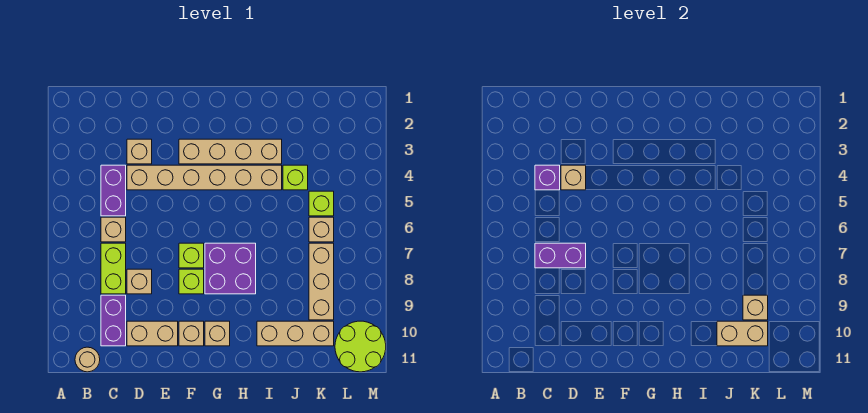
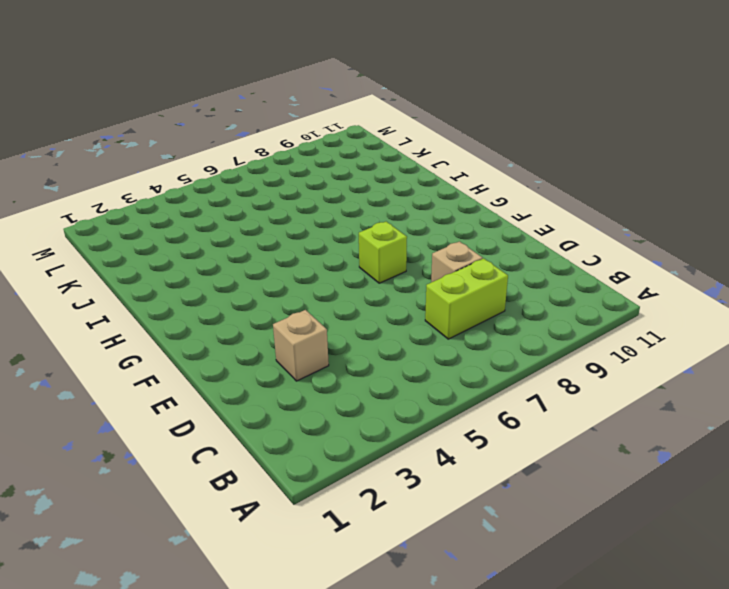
none -> tan 1x1 round brick [75,347,100,372]
none -> purple 1x2 brick [101,165,126,216]
none -> tan 1x1 brick [101,217,126,242]

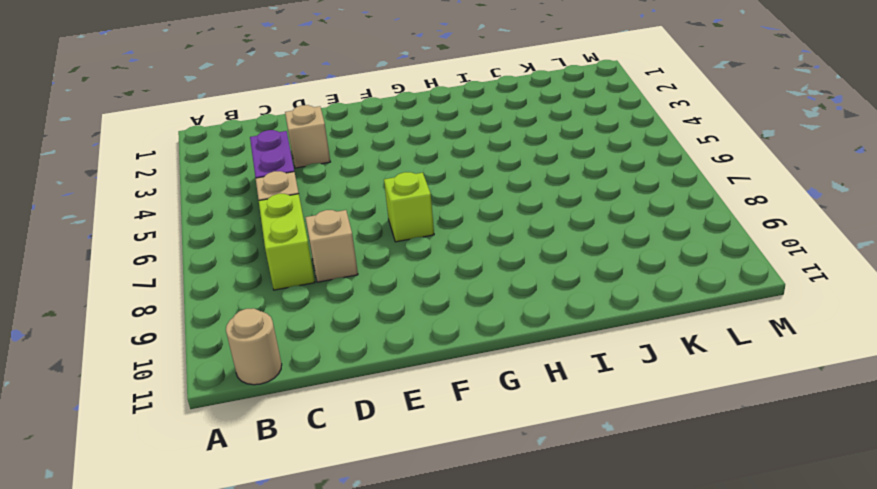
none -> purple 1x2 brick [101,295,126,346]
none -> tan 1x6 brick [127,165,282,190]
none -> tan 1x2 brick [127,321,178,346]

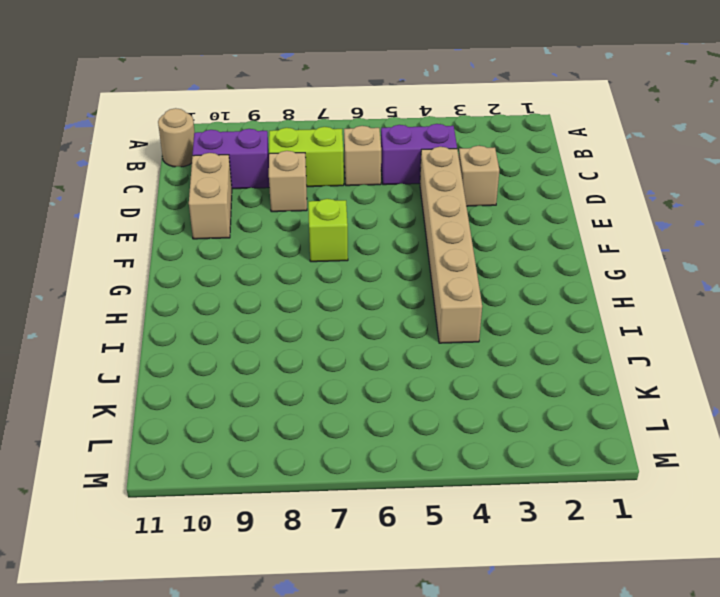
none -> tan 1x4 brick [179,139,282,164]
none -> lime 1x1 brick [179,269,204,294]
none -> tan 1x1 brick [179,321,204,346]

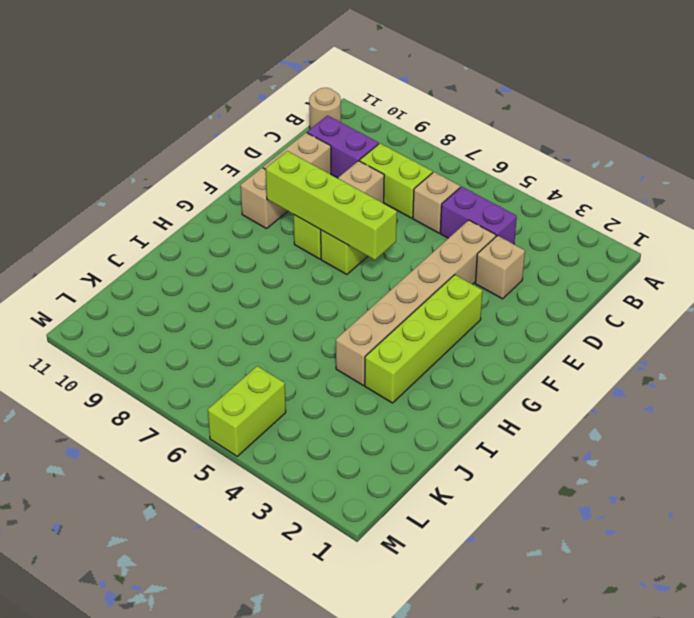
lime 1x4 brick [365,275,483,403] -> tan 1x4 brick [179,139,282,164]
lime 1x4 brick [266,151,397,260] -> none
lime 1x2 brick [208,366,286,456] -> none
none -> purple 2x2 brick [205,243,256,294]
none -> tan 1x1 brick [205,321,230,346]
none -> tan 1x3 brick [257,321,334,346]

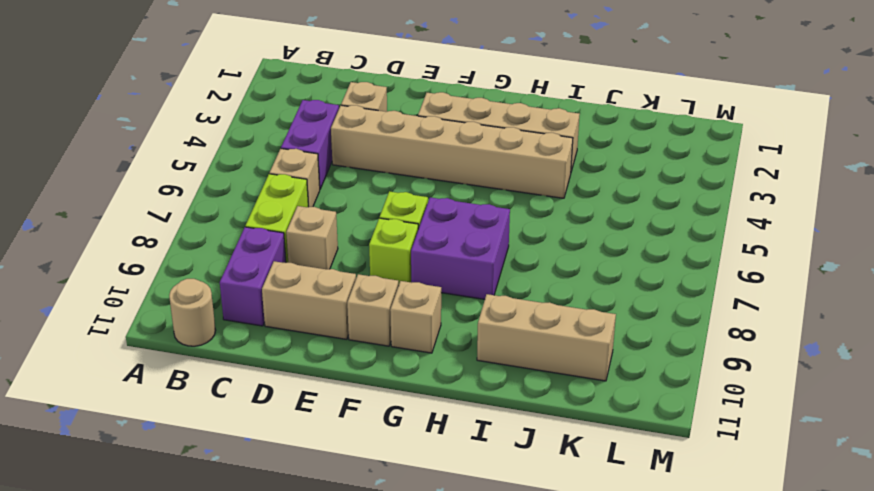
none -> lime 1x1 brick [283,165,308,190]
none -> lime 1x1 brick [309,191,334,216]
none -> tan 1x1 brick [309,217,334,242]

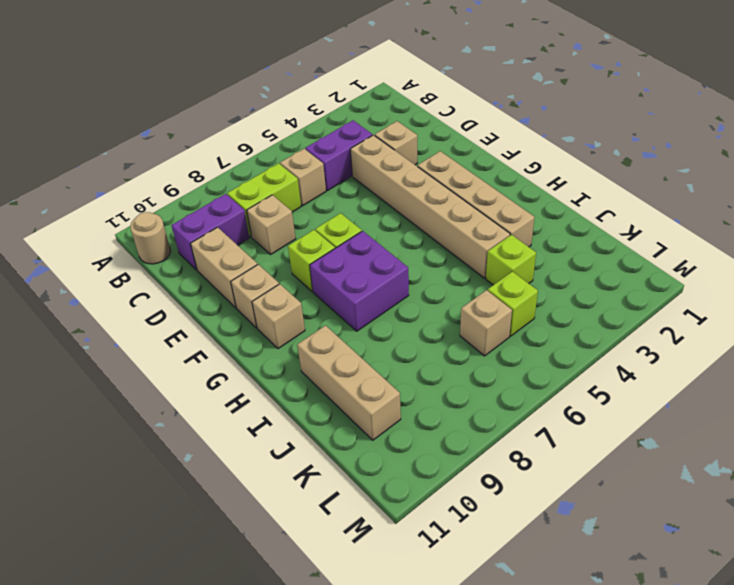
none -> tan 1x3 brick [309,243,334,320]
none -> lime 2x2 round brick [335,321,386,372]
none -> purple 1x1 brick [535,165,560,190]

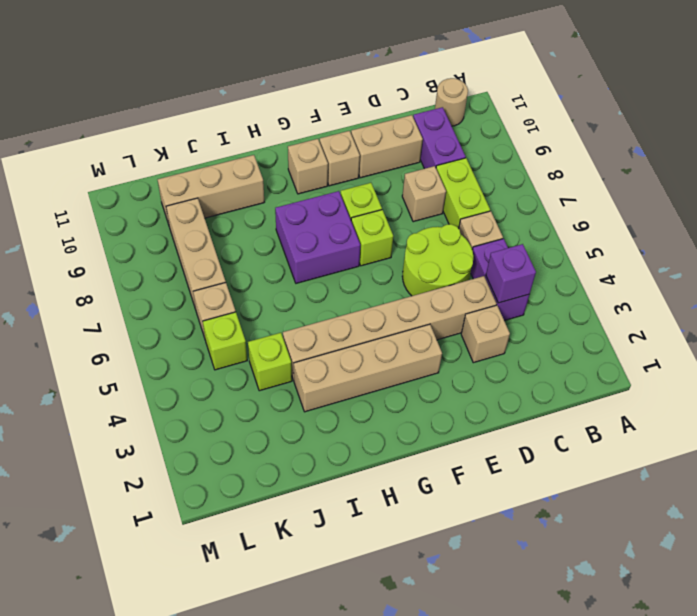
lime 2x2 round brick [402,224,473,296] -> lime 2x2 round brick moved to [335,321,386,372]
none -> purple 1x2 brick [535,243,586,268]
none -> tan 1x1 brick [561,165,586,190]
none -> tan 1x2 brick [717,321,768,346]

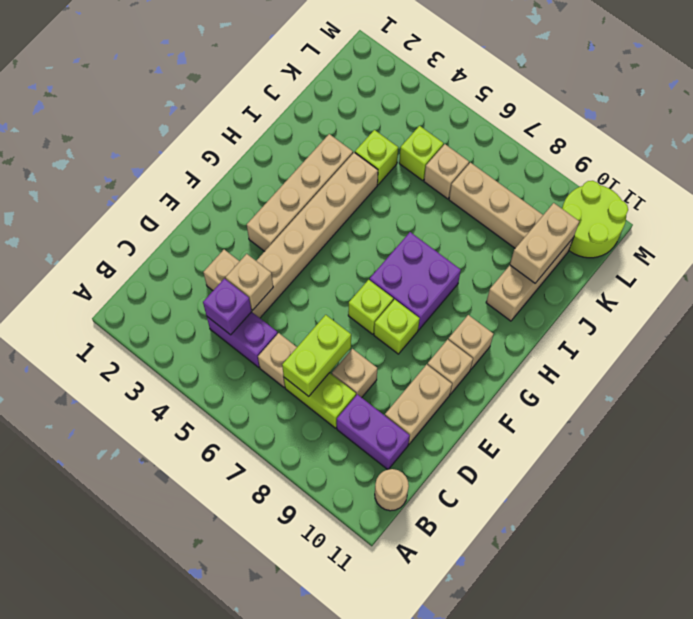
lime 1x2 brick [282,315,351,396] -> purple 1x2 brick [535,243,586,268]
none -> tan 1x1 brick [743,295,768,320]

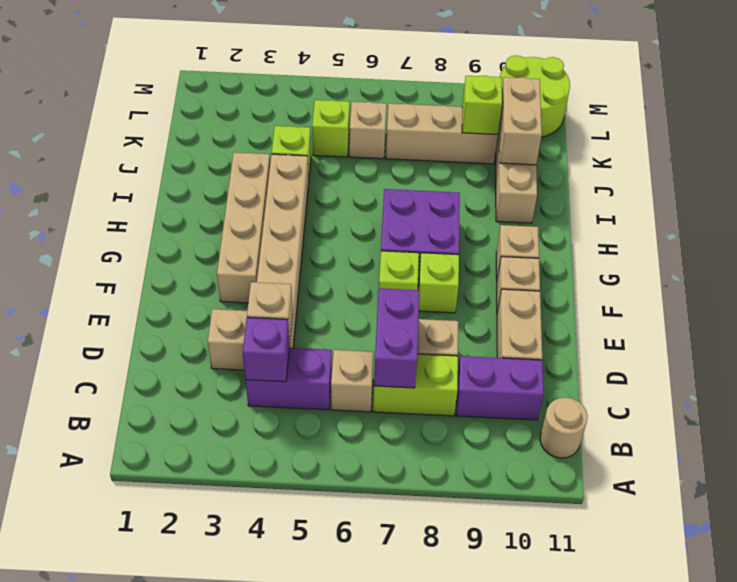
lime 1x1 brick [462,76,502,135] -> tan 1x1 brick [743,295,768,320]

